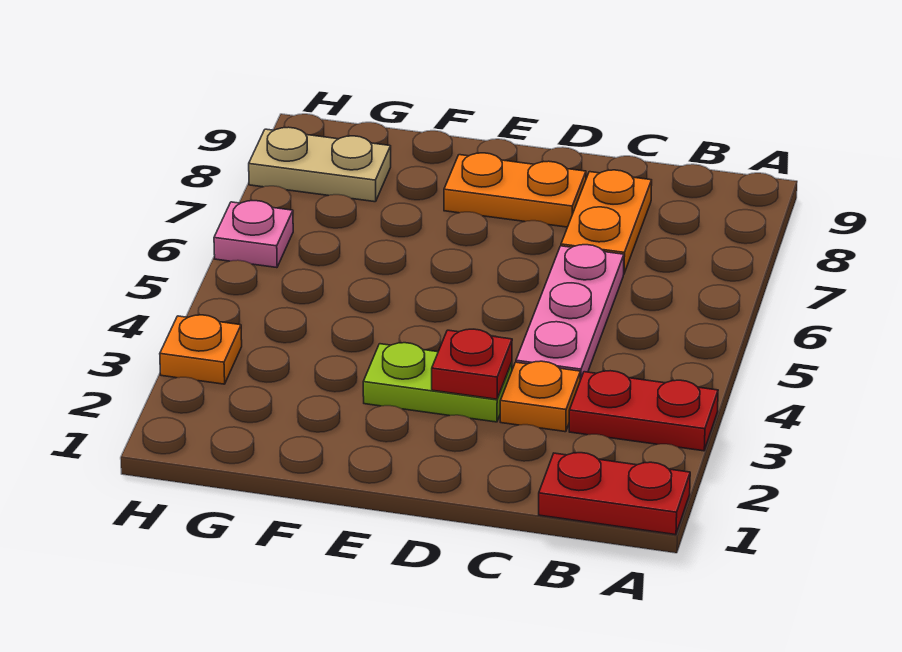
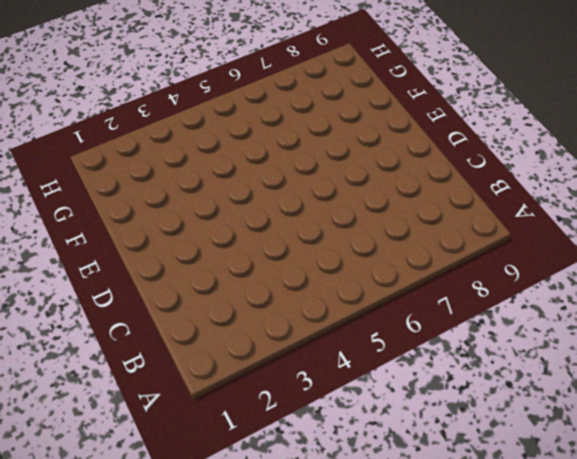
none -> red 1x2 plate [539,453,690,535]
none -> red 1x2 plate [569,371,718,451]

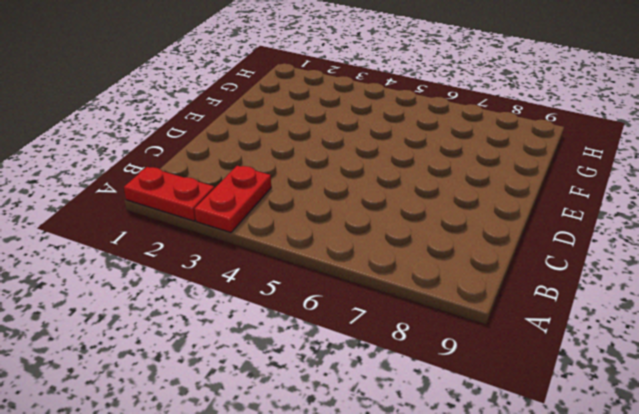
red 1x2 plate [124,167,214,221] -> red 1x2 plate turned to [539,453,690,535]
none -> orange 1x1 plate [500,361,580,432]
none -> pink 1x3 plate [516,245,624,380]

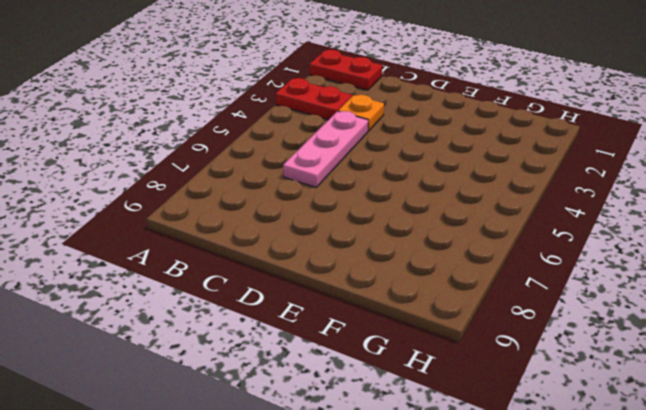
none -> orange 1x2 plate [561,170,652,273]
none -> lime 1x2 plate [363,343,512,422]

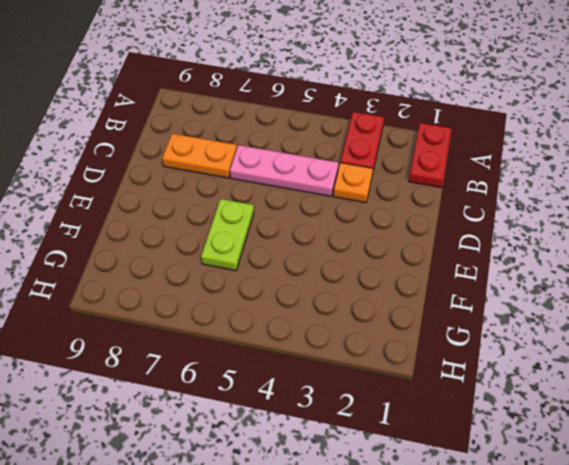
lime 1x2 plate [201,199,254,271] -> lime 1x2 plate moved to [363,343,512,422]
none -> orange 1x2 plate [444,153,586,227]
none -> tan 1x2 plate [249,127,391,202]

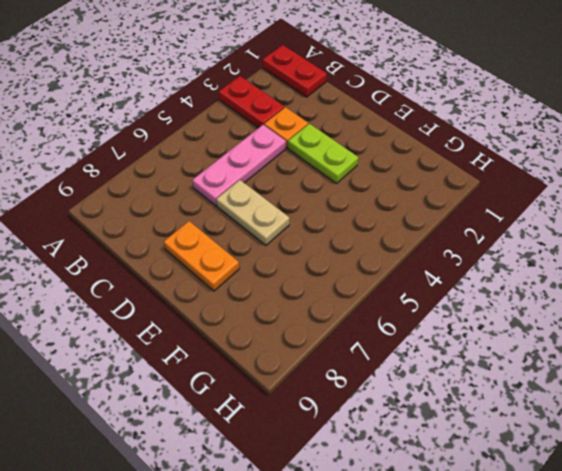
tan 1x2 plate [216,180,289,245] -> tan 1x2 plate moved to [249,127,391,202]
none -> orange 1x2 plate [561,170,652,273]
none -> orange 1x1 plate [160,315,242,384]

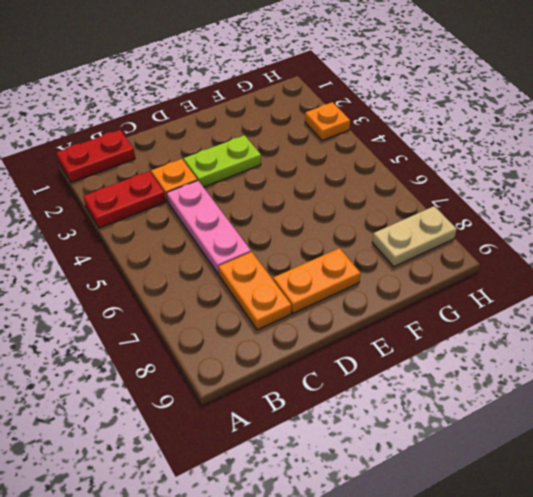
none -> pink 1x1 plate [214,201,293,268]
none -> red 1x1 plate [432,329,512,399]

